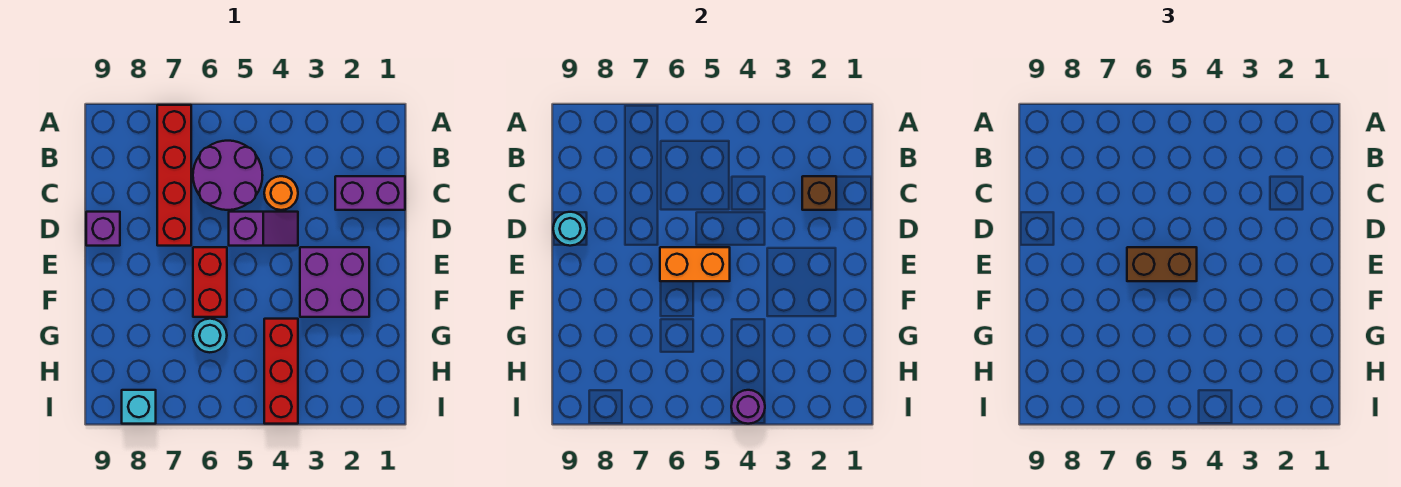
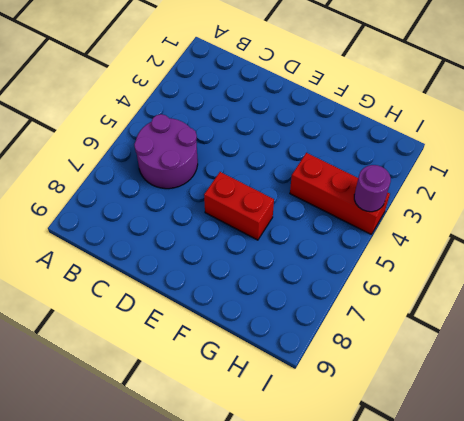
none -> red 1x4 brick [157,105,191,246]
none -> purple 1x2 brick [335,176,405,210]
none -> orange 1x1 round brick [264,176,298,210]

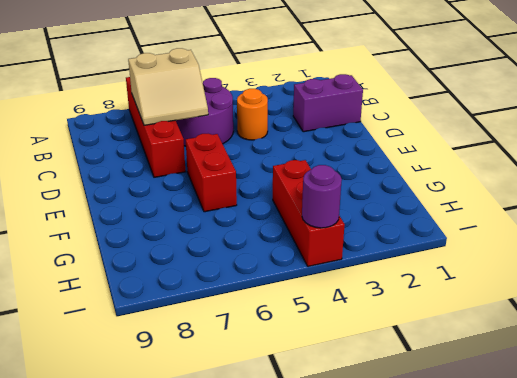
tan 2x2 slope [128,48,208,125] -> none
none -> purple 1x2 slope [229,212,298,246]
none -> purple 1x1 brick [86,212,120,246]
none -> purple 2x2 brick [300,247,369,317]

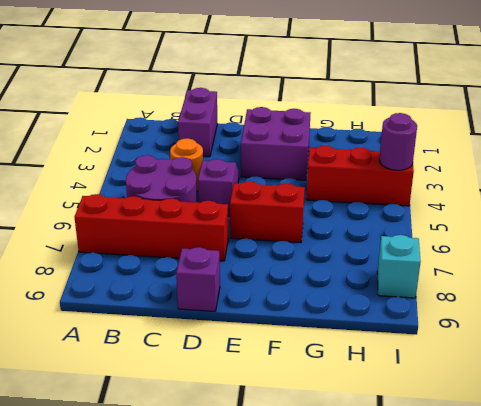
none -> cyan 1x1 round brick [193,319,227,352]
none -> brown 1x1 brick [802,176,836,210]
none -> cyan 1x1 round brick [553,212,587,246]

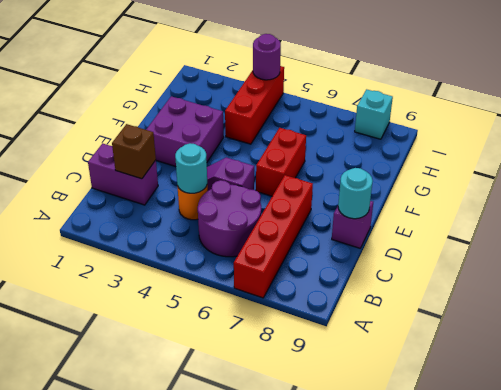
cyan 1x1 round brick [175,143,207,193] -> cyan 1x1 round brick moved to [193,319,227,352]
none -> orange 1x2 brick [660,247,730,281]
none -> brown 1x2 brick [1127,247,1197,281]

